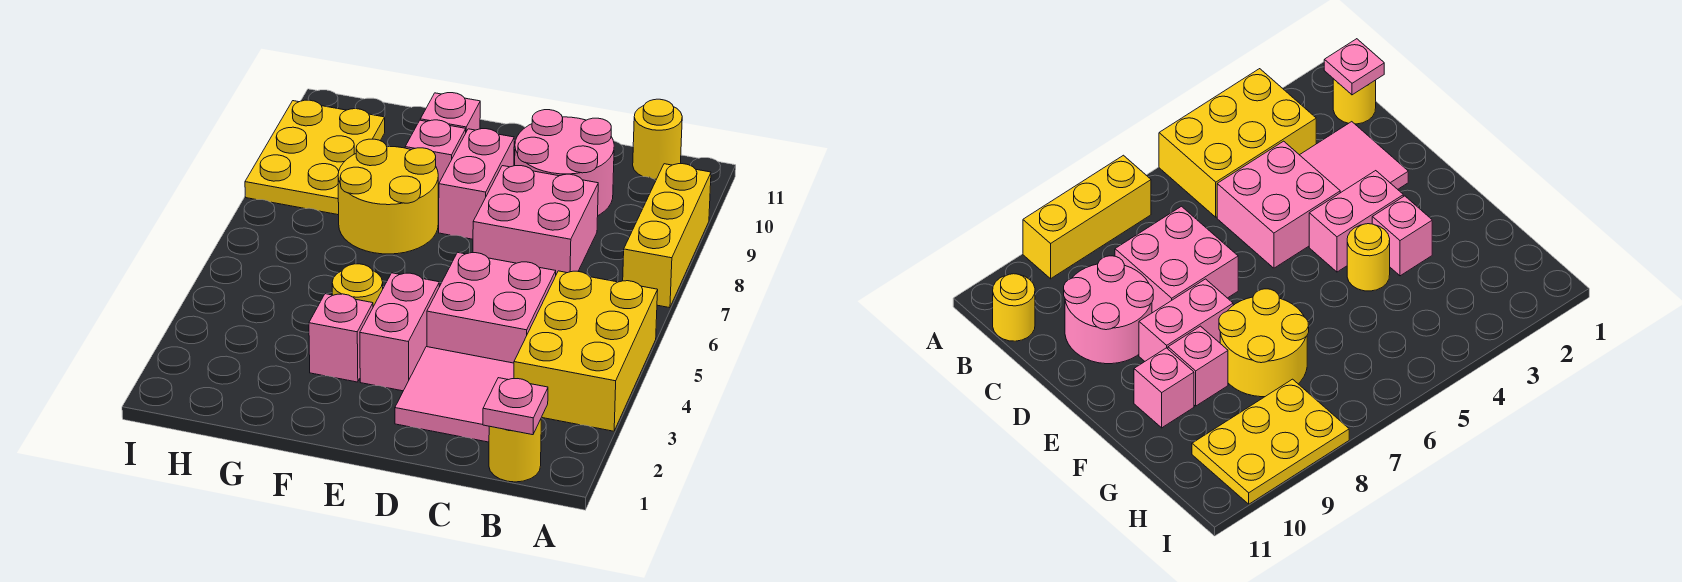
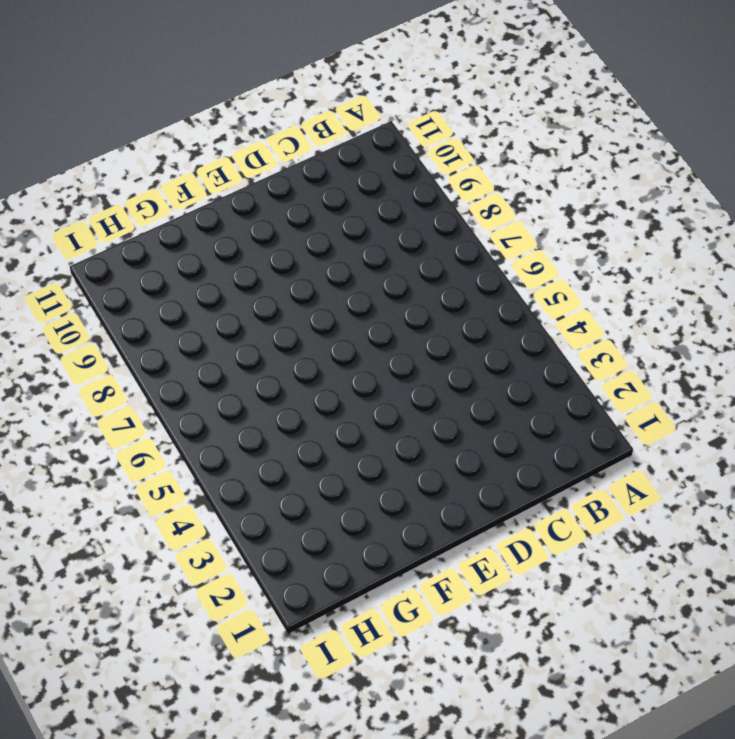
none -> yellow 2x3 brick [514,271,658,431]
none -> yellow 1x3 brick [623,164,711,308]
none -> yellow 1x1 round brick [489,419,541,482]

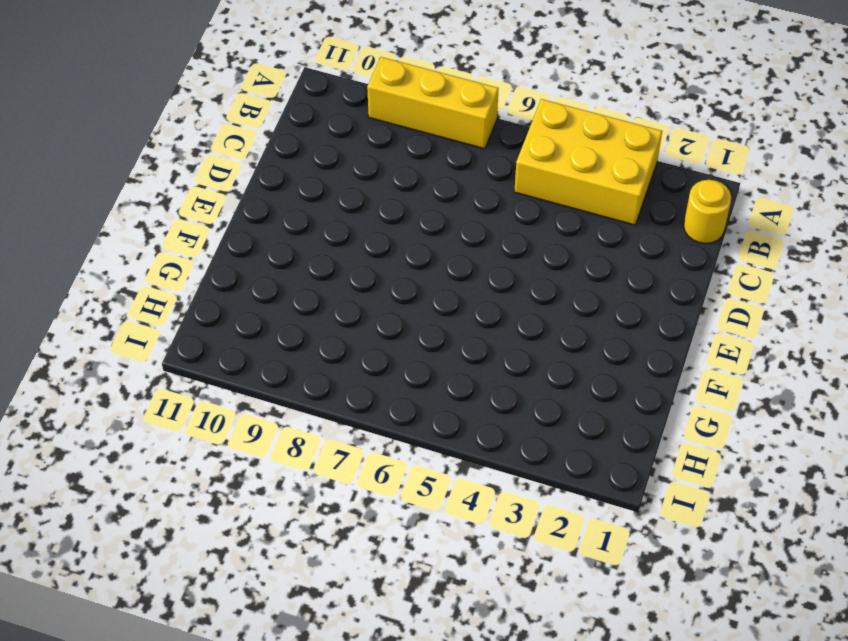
none -> yellow 1x1 round brick [633,99,682,179]
none -> pink 2x2 tile [395,347,514,442]
none -> pink 2x2 brick [427,252,556,363]

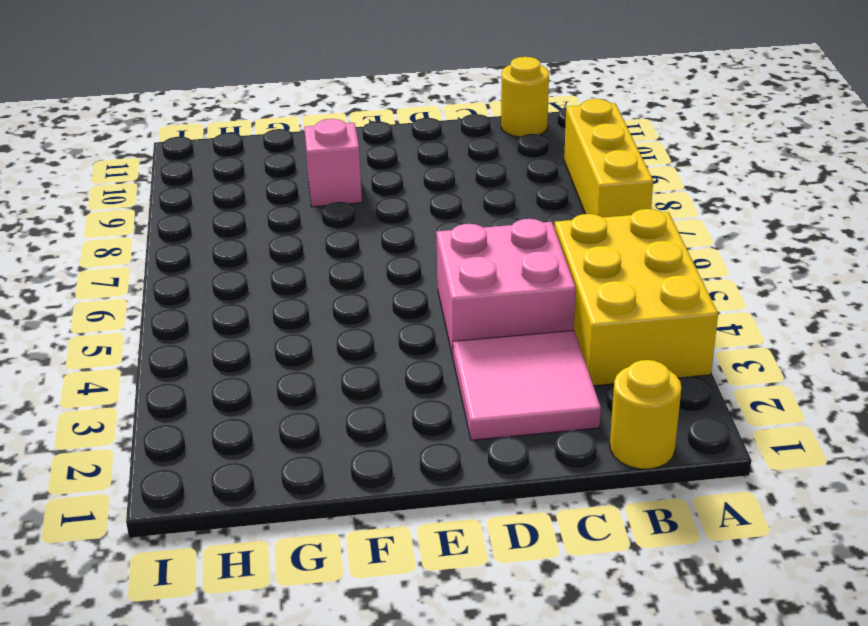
none -> pink 2x2 brick [473,166,598,274]
none -> pink 2x2 round brick [515,110,614,215]
none -> pink 1x2 brick [360,273,439,391]

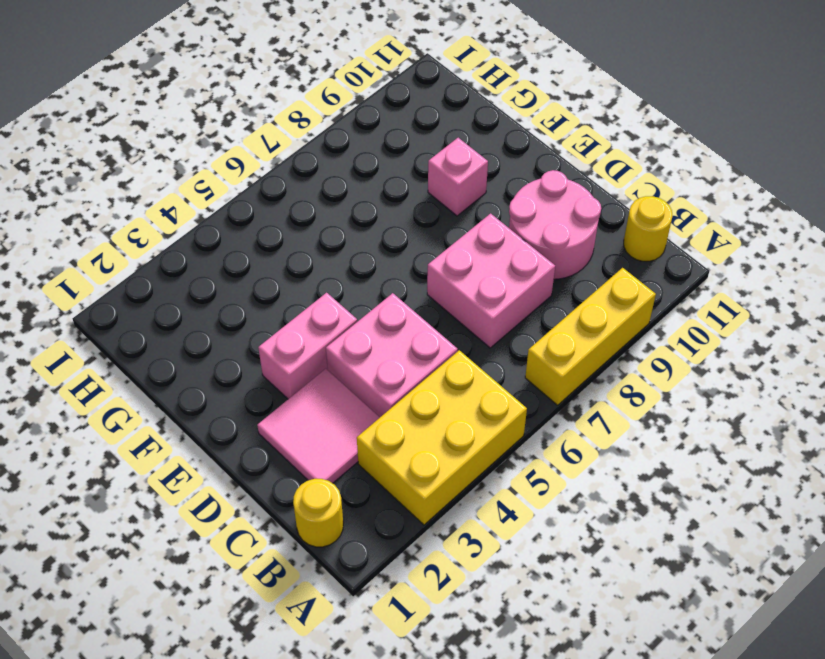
none -> pink 1x2 brick [439,129,514,239]
none -> pink 1x1 brick [309,294,373,382]
none -> yellow 1x1 round brick [332,264,383,307]

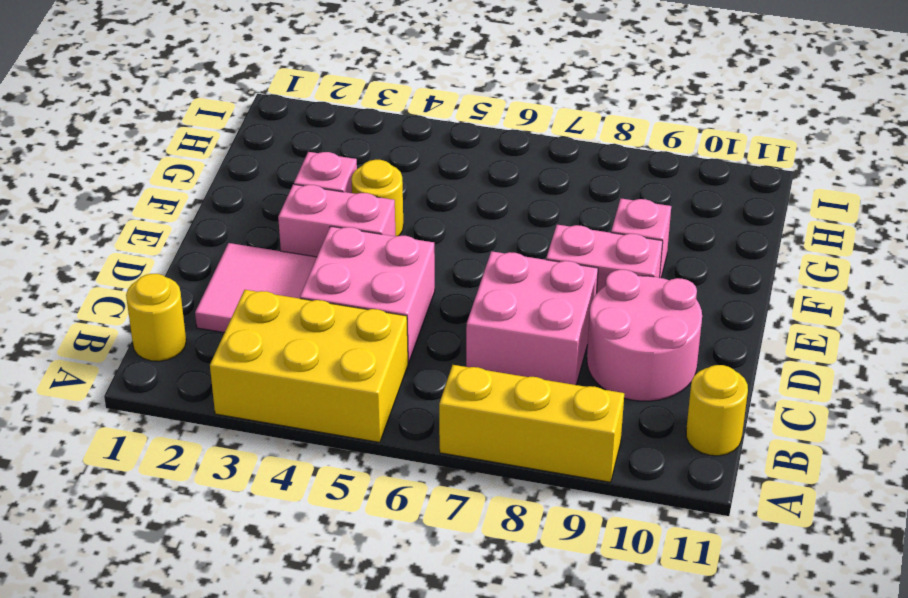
none -> yellow 2x2 round brick [338,139,438,254]
none -> pink 1x1 brick [420,93,480,131]
none -> yellow 2x3 plate [245,100,385,215]

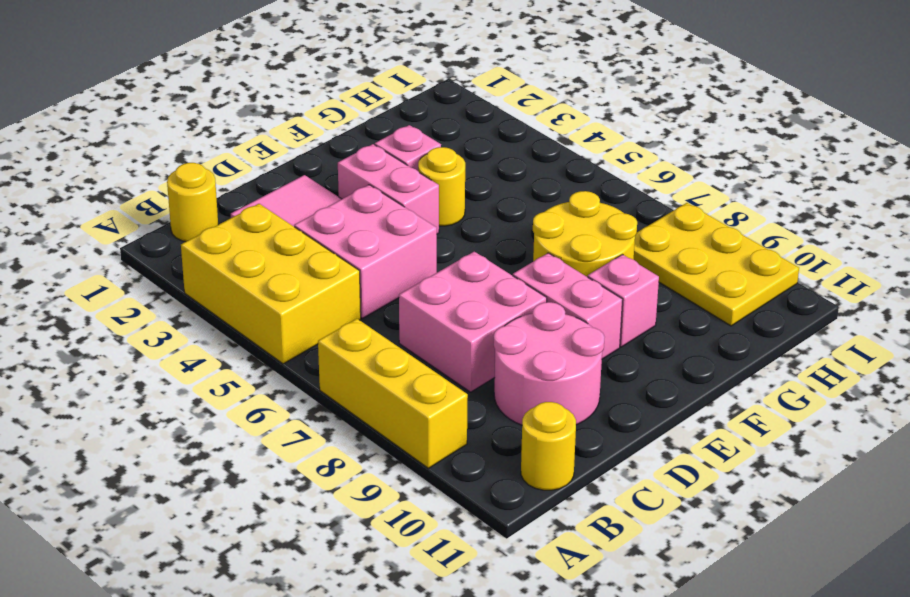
none -> pink 1x1 brick [420,93,480,131]
none -> pink 1x1 plate [483,378,548,435]

